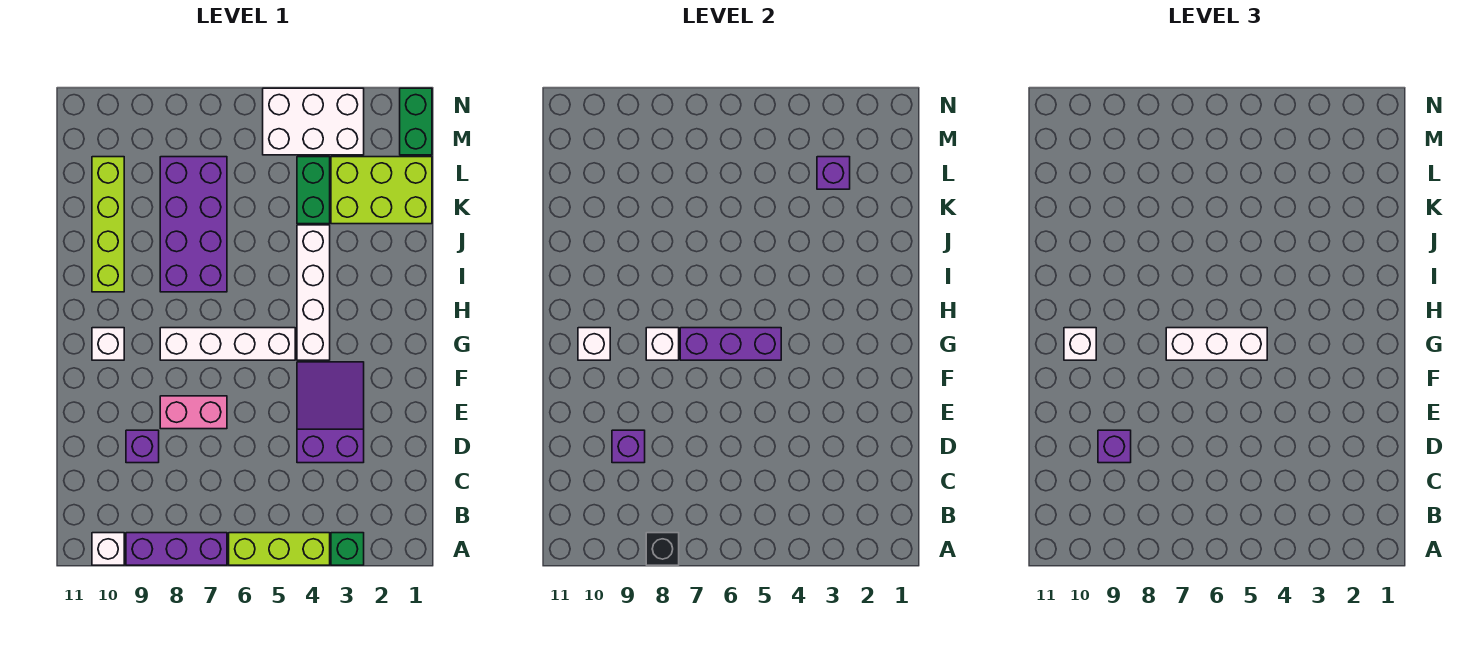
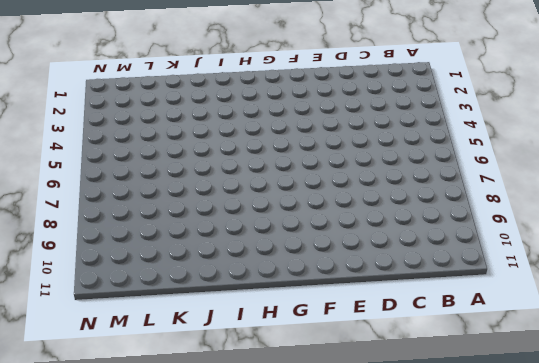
none -> green 1x1 brick [331,533,364,565]
none -> lime 1x3 brick [229,533,330,565]
none -> purple 1x3 brick [126,533,227,565]

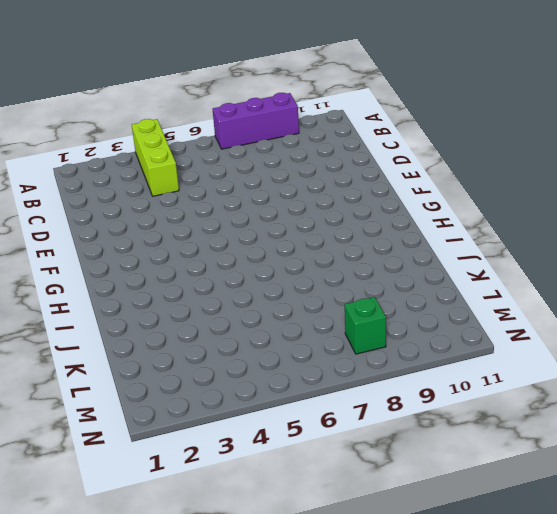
lime 1x3 brick [132,119,179,196] -> lime 1x3 brick turned to [229,533,330,565]
green 1x1 brick [345,297,386,354] -> green 1x1 brick moved to [331,533,364,565]
none -> white 1x1 brick [92,533,124,565]
none -> purple 2x3 slope [297,362,364,463]
none -> purple 1x1 brick [126,430,159,463]

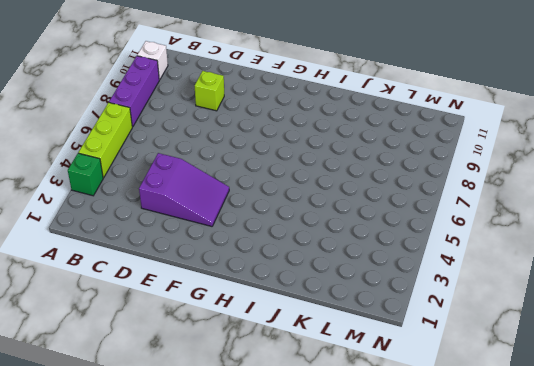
lime 1x1 brick [195,71,224,111] -> purple 1x1 brick [126,430,159,463]
none -> pink 1x2 brick [160,396,227,429]
none -> white 1x4 brick [297,225,330,360]
none -> white 1x4 brick [160,328,295,360]

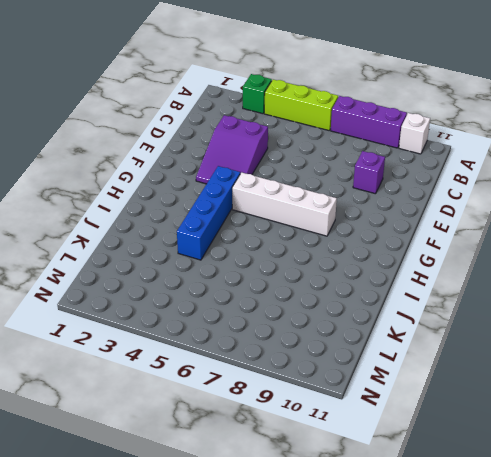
blue 1x4 brick [177,166,240,260] -> white 1x4 brick [297,225,330,360]
none -> pink 1x2 brick [160,396,227,429]
none -> white 1x1 brick [92,328,124,360]
none -> purple 2x4 brick [160,157,227,292]

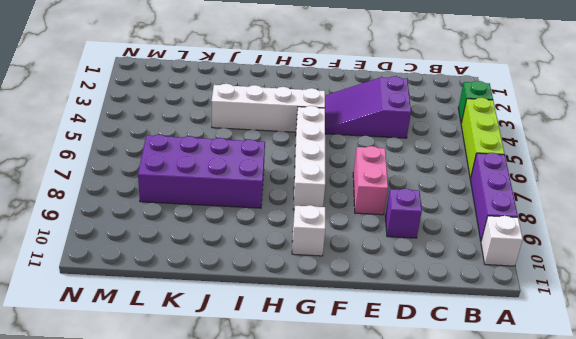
none -> lime 1x4 brick [92,157,124,292]
none -> lime 2x3 brick [331,157,432,224]
none -> green 1x2 brick [297,157,330,224]

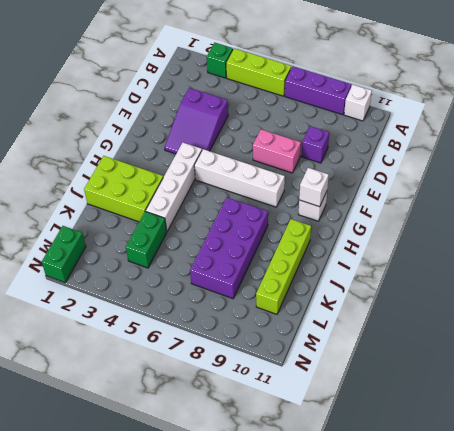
lime 2x3 brick [84,156,163,222] -> lime 2x3 brick moved to [331,157,432,224]
none -> white 2x3 brick [263,88,364,155]
none -> black 1x1 brick [646,533,679,565]
none -> purple 1x1 brick [612,430,645,463]

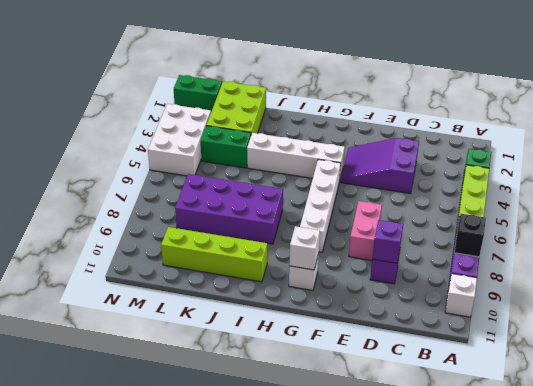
none -> purple 1x3 brick [680,328,781,360]
none -> white 1x1 brick [646,328,679,360]
none -> purple 1x1 brick [817,157,850,189]

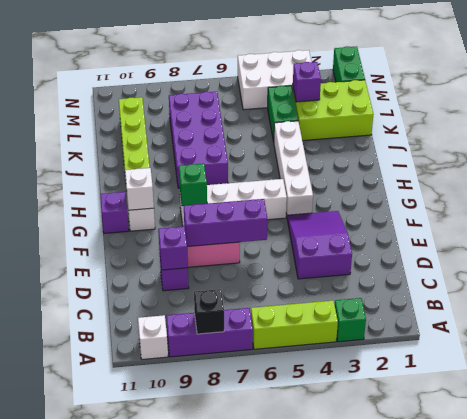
purple 1x3 brick [184,199,267,247] -> purple 1x3 brick moved to [680,328,781,360]
green 1x1 brick [179,164,207,206] -> white 1x1 brick [646,328,679,360]
purple 1x1 brick [100,192,129,233] -> purple 1x1 brick moved to [1098,430,1131,463]
none -> white 1x3 brick [1166,328,1267,360]
none -> white 1x1 brick [1064,328,1096,360]

